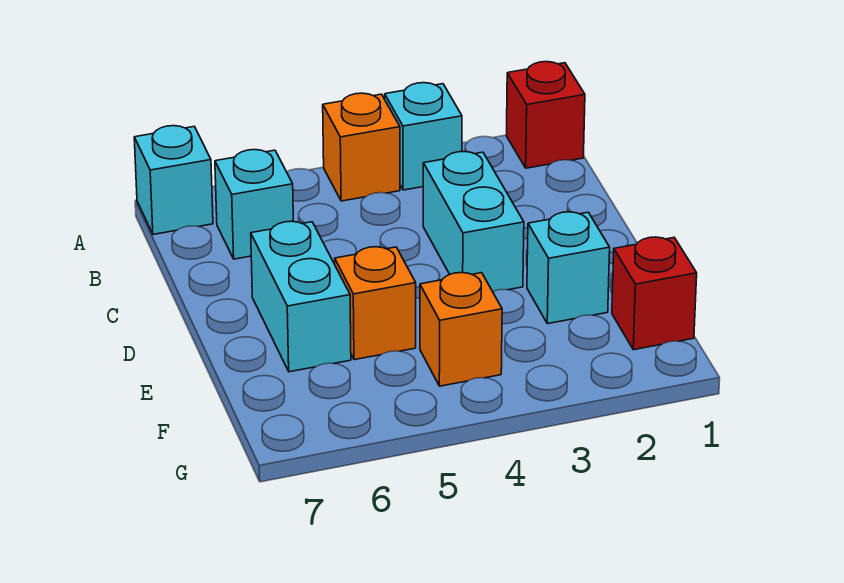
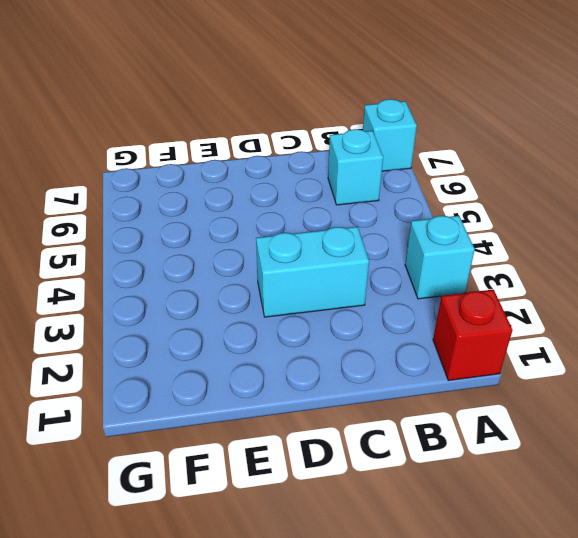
none -> orange 1x1 brick [323,93,400,201]
none -> cyan 1x2 brick [251,221,351,372]

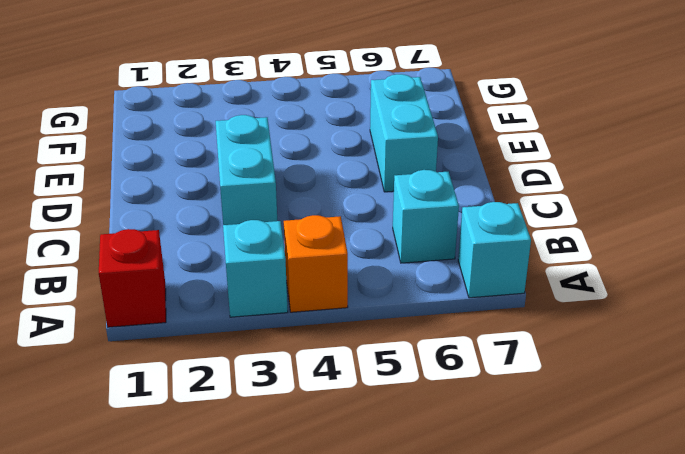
none -> cyan 1x1 brick [527,212,610,324]
none -> orange 1x1 brick [335,247,416,360]

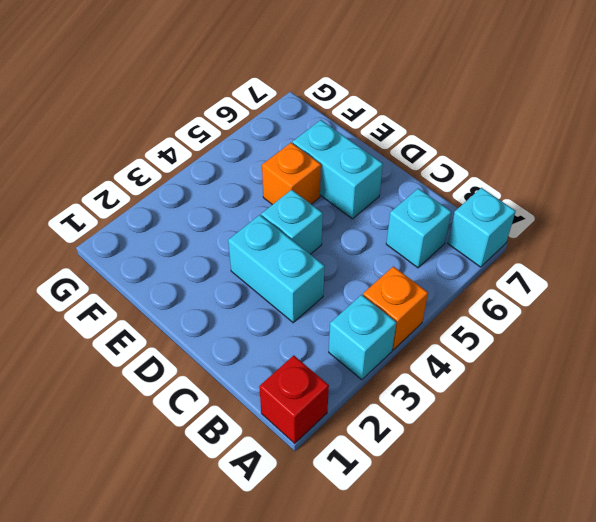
cyan 1x1 brick [261,190,323,254] -> cyan 1x1 brick moved to [527,212,610,324]
none -> red 1x1 brick [612,237,697,350]
none -> orange 1x1 brick [420,273,502,386]

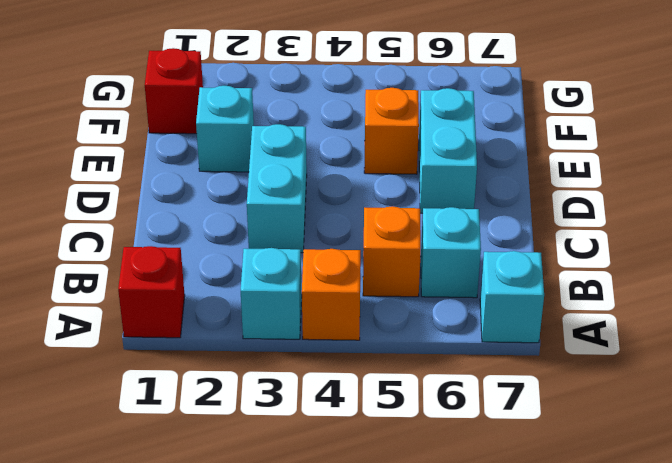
orange 1x1 brick [363,206,421,297] -> orange 1x1 brick moved to [420,273,502,386]

